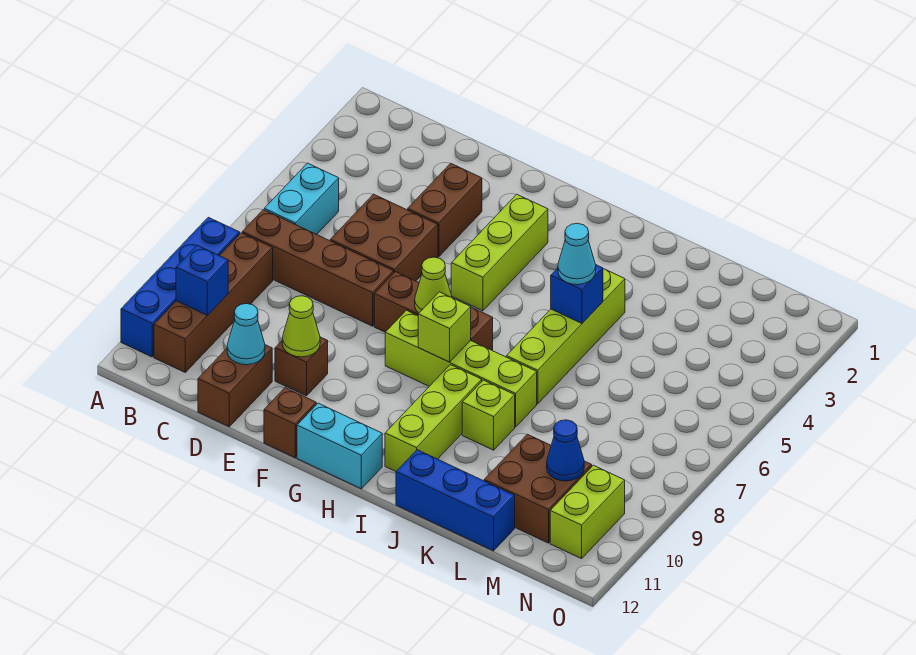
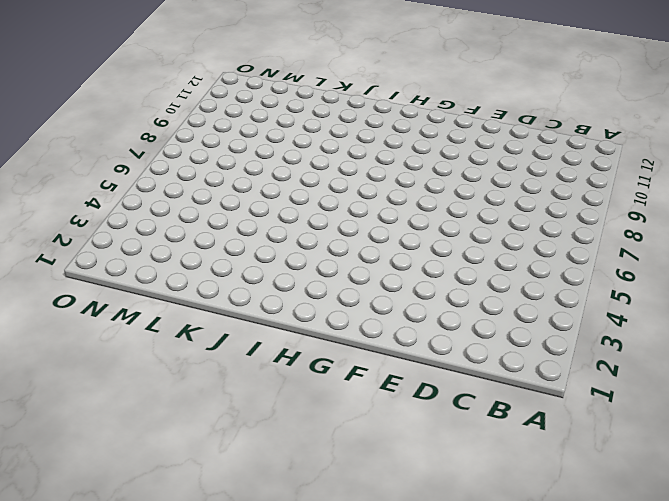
none -> blue 1x4 brick [121,217,240,357]
none -> cyan 1x2 brick [264,163,339,235]
none -> brown 1x4 brick [242,210,394,326]

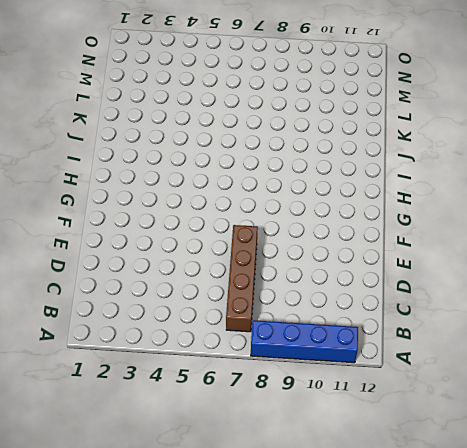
none -> cyan 1x2 brick [264,163,339,235]
none -> brown 1x4 brick [154,233,273,372]
none -> brown 2x2 brick [330,194,438,281]

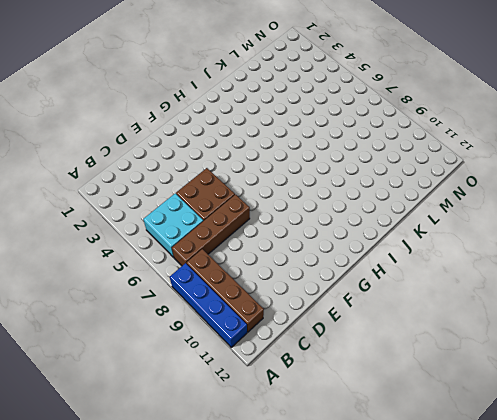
cyan 2x2 brick [143,193,203,257] -> cyan 1x2 brick [264,163,339,235]
none -> brown 1x2 brick [198,345,272,427]
none -> brown 1x2 brick [408,163,482,257]
none -> brown 1x1 brick [275,337,328,396]

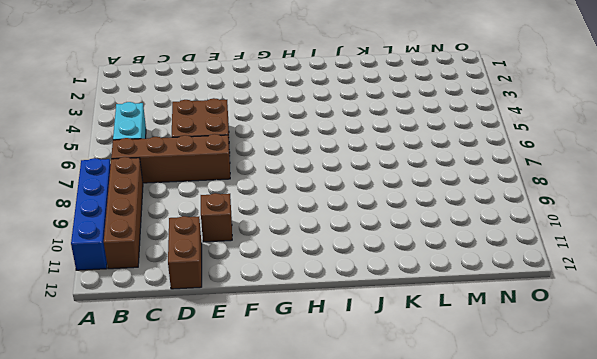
none -> brown 1x2 brick [408,163,482,257]
none -> brown 1x3 brick [374,272,493,351]
none -> brown 1x1 brick [264,388,316,458]

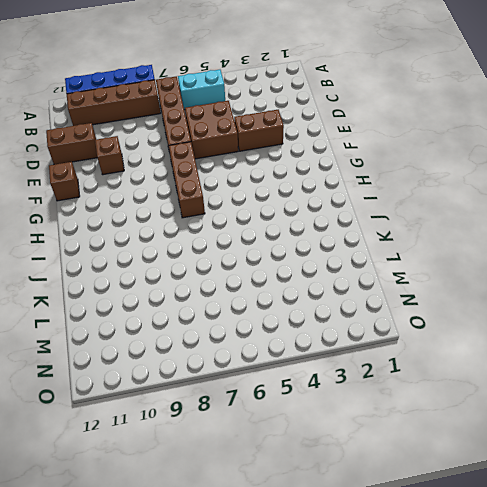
none -> lime 1x3 brick [451,194,548,311]
none -> lime 1x4 brick [385,310,537,427]
none -> cyan 1x2 brick [297,403,382,489]

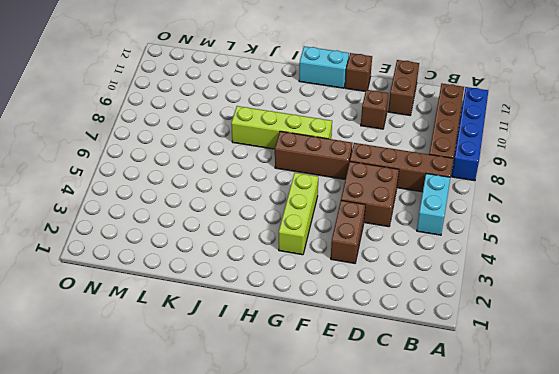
none -> lime 1x3 brick [385,365,482,471]
none -> lime 1x4 brick [506,269,625,404]
none -> lime 1x1 brick [462,380,515,450]

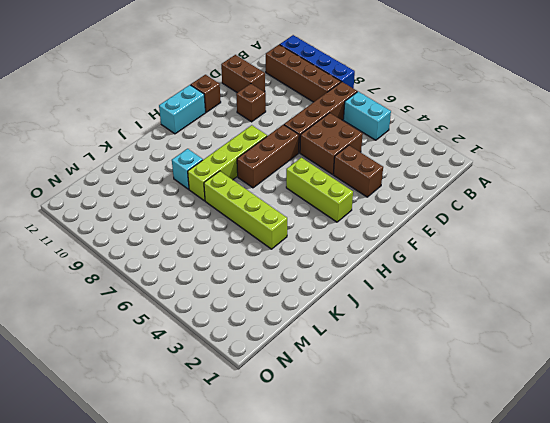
cyan 1x1 brick [172,149,203,189] -> lime 1x1 brick [462,380,515,450]
none -> lime 1x3 brick [385,365,482,471]
none -> blue 1x3 brick [396,450,515,551]
none -> brown 2x2 brick [484,434,592,543]

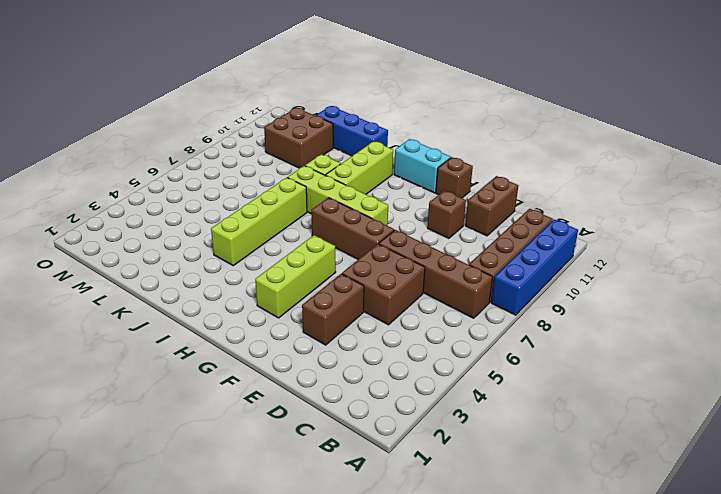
none -> cyan 1x2 brick [264,163,339,235]
none -> lime 1x2 brick [550,465,625,559]
none -> blue 1x1 brick [176,245,228,315]

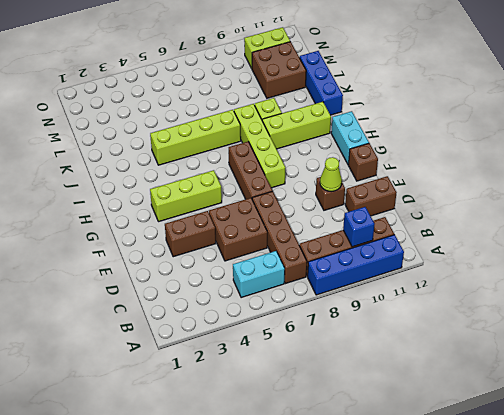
none -> cyan 1x1 cone [227,304,265,365]
none -> lime 1x1 cone [415,257,452,313]
none -> lime 1x1 brick [418,292,471,362]

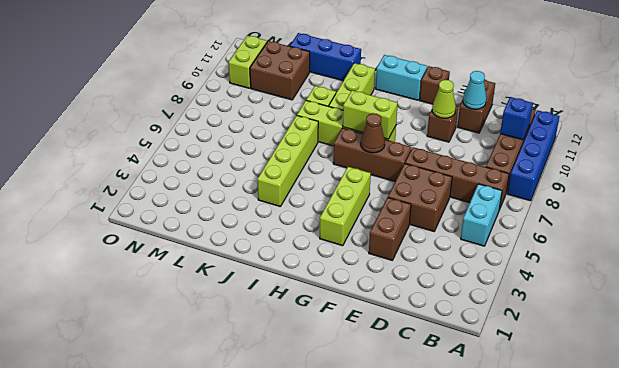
brown 1x1 cone [361,113,385,153] -> lime 1x1 cone [415,257,452,313]
lime 1x2 brick [343,90,398,139] -> lime 1x1 brick [418,292,471,362]
none -> blue 1x1 brick [551,265,603,323]
none -> blue 1x1 cone [547,420,584,481]
none -> cyan 1x1 cone [558,223,596,285]

